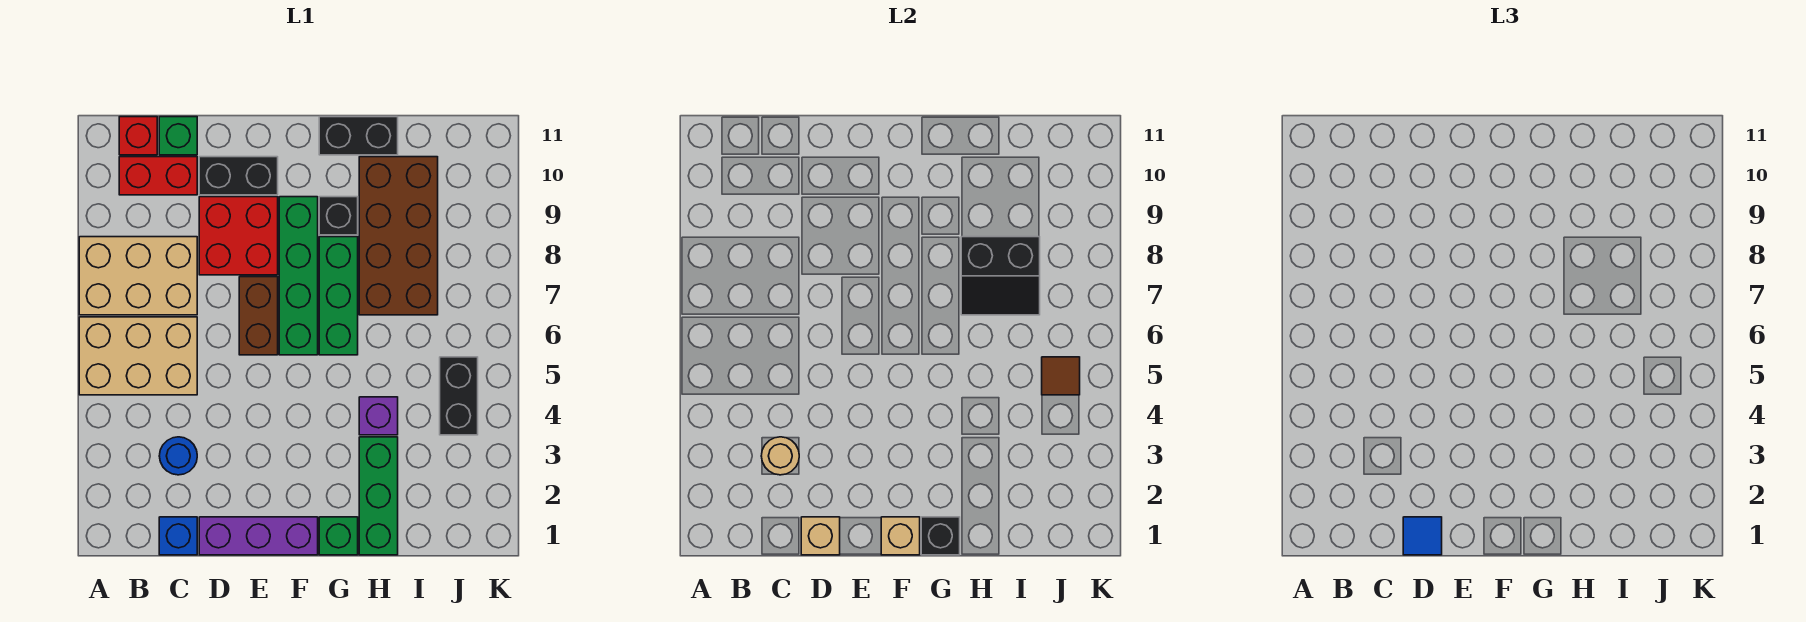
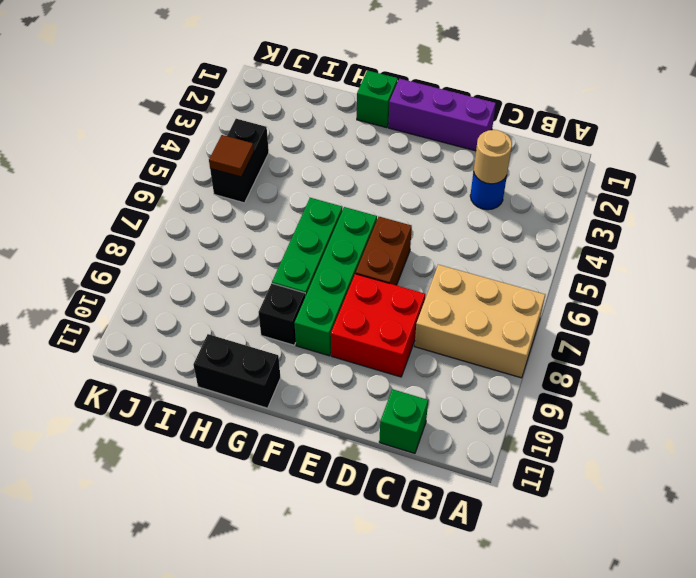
none -> tan 2x3 brick [79,317,197,395]
none -> red 1x2 brick [119,157,197,195]
none -> red 1x1 brick [119,117,157,155]

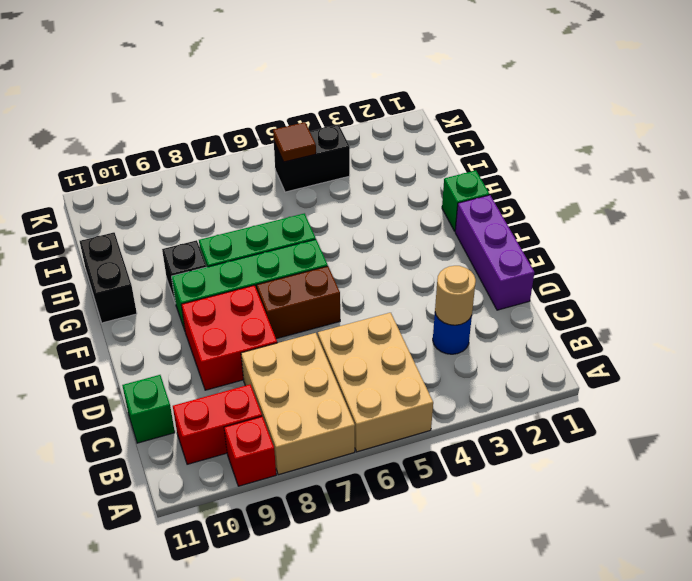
red 1x1 brick [224,417,276,486] -> red 1x1 brick moved to [119,117,157,155]
red 1x2 brick [173,385,262,464] -> red 1x2 brick turned to [119,157,197,195]
none -> blue 1x1 brick [159,517,197,555]
none -> black 1x2 brick [199,157,278,195]
none -> green 1x3 brick [359,437,398,555]

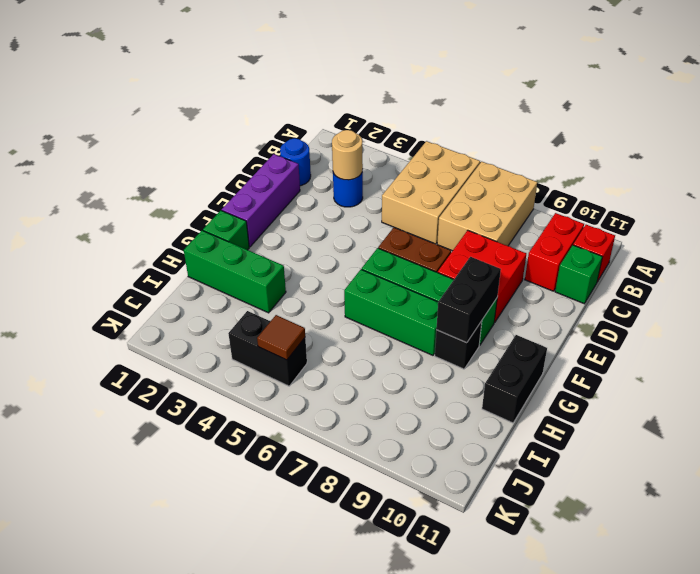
blue 1x1 round brick [280,138,311,186] -> blue 1x1 brick [159,517,197,555]
black 1x2 brick [436,257,501,343] -> black 1x2 brick moved to [199,157,278,195]
none -> purple 1x1 brick [359,397,398,435]
none -> brown 2x4 brick [359,157,438,315]
none -> tan 1x1 brick [801,517,840,555]

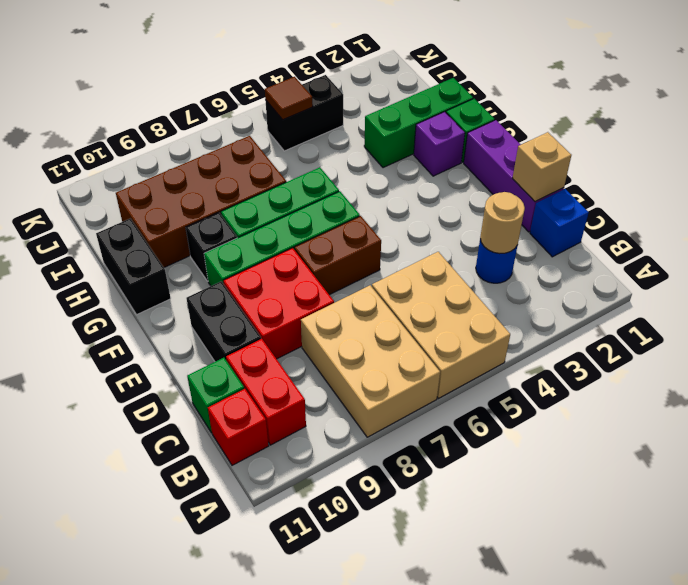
purple 1x1 brick [414,112,465,176] -> purple 1x1 brick moved to [359,397,398,435]
none -> tan 1x1 brick [881,517,920,555]
none -> black 1x1 brick [921,517,960,555]
none -> black 2x2 slope [961,237,1040,315]

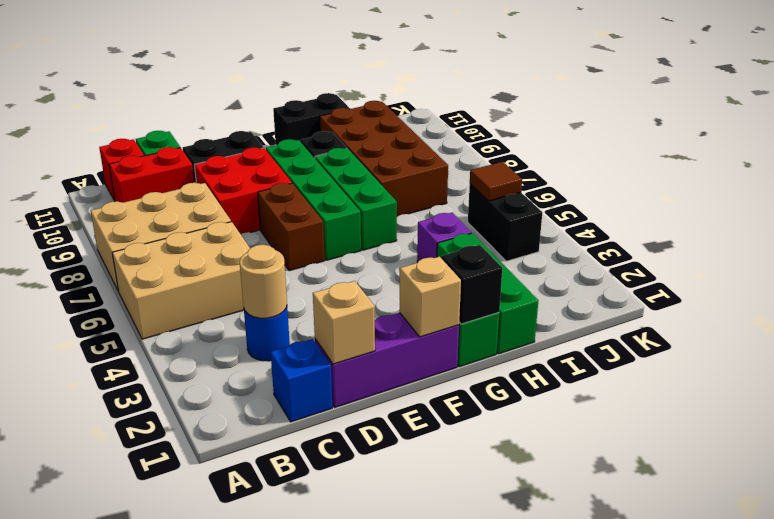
none -> black 2x2 slope [961,237,1040,315]
none -> blue 1x1 tile [1403,517,1442,555]

